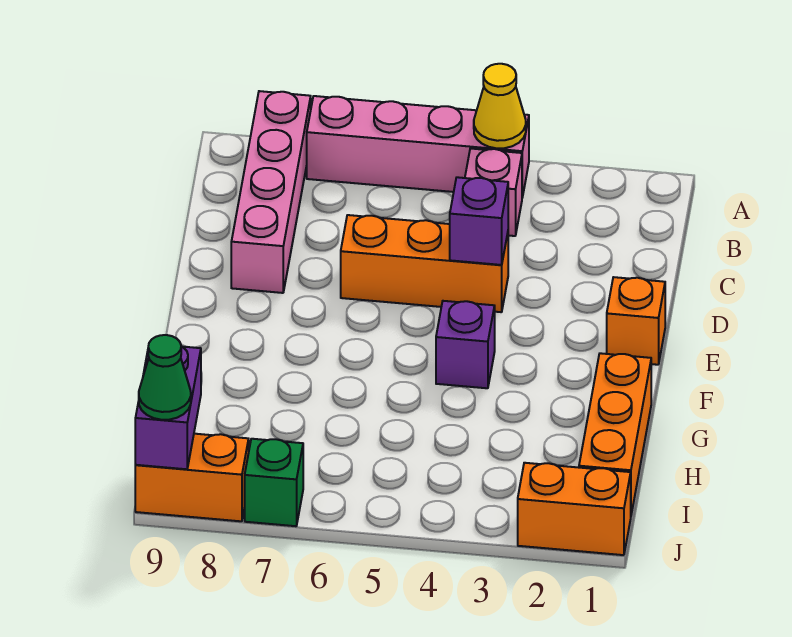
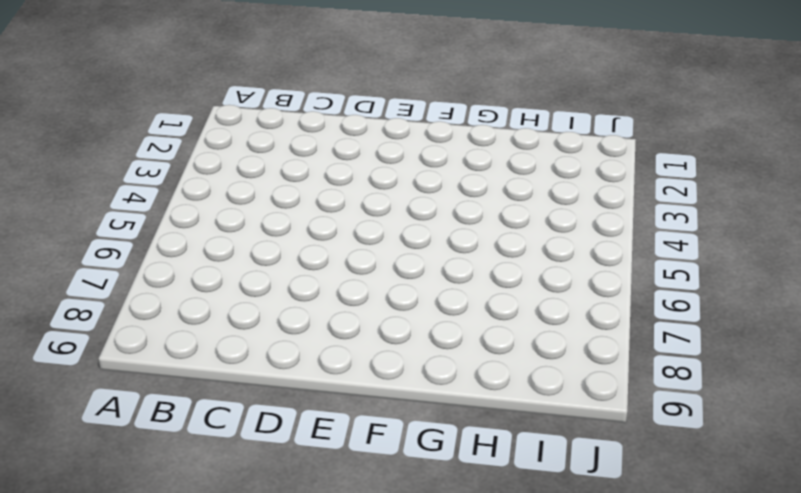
none -> pink 1x4 brick [307,96,529,198]
none -> pink 1x4 brick [231,91,311,293]
none -> pink 1x1 brick [465,149,522,236]

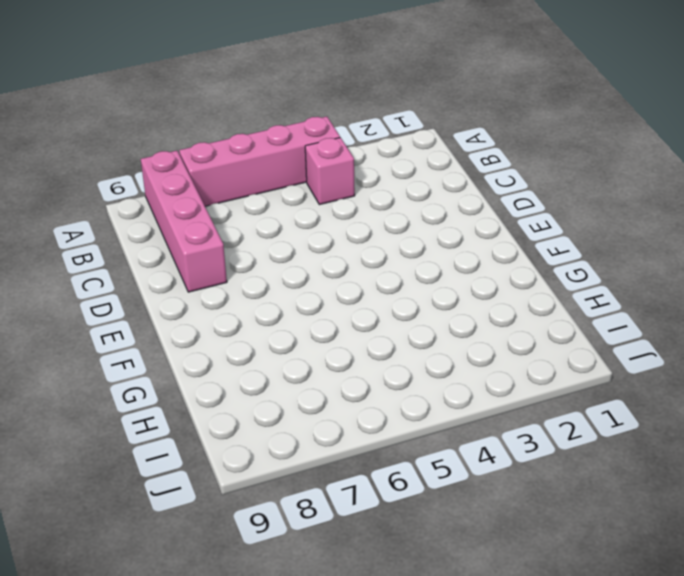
none -> orange 1x3 brick [341,215,508,312]
none -> orange 1x1 brick [607,277,665,365]
none -> purple 1x1 brick [436,301,495,388]

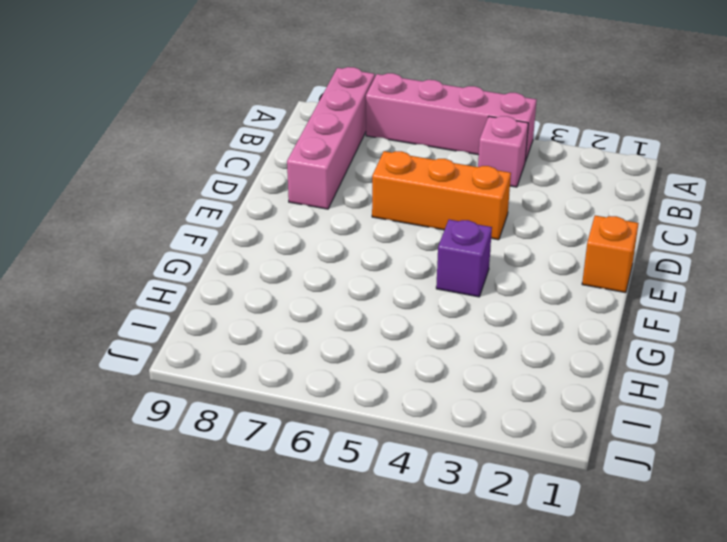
none -> orange 1x3 brick [579,353,651,514]
none -> orange 1x2 brick [518,463,631,555]
none -> green 1x1 brick [245,439,303,526]

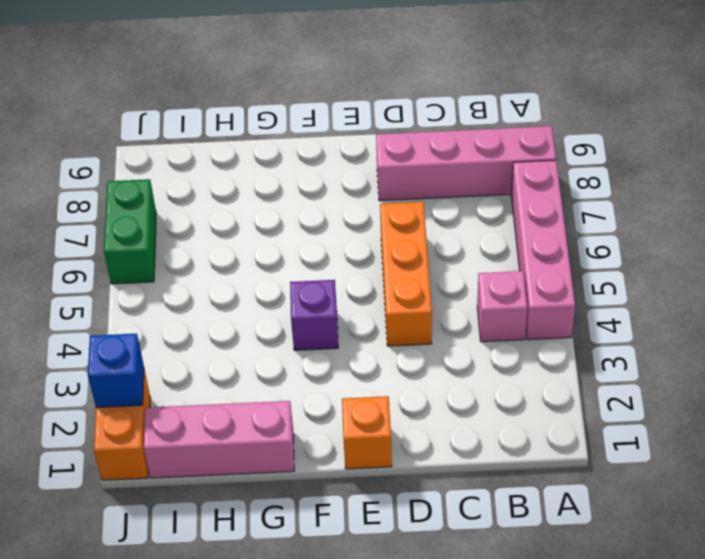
pink 1x3 brick [144,401,294,478] -> orange 1x3 brick [579,353,651,514]
blue 1x1 brick [88,334,144,408] -> none
green 1x2 brick [104,179,156,284] -> green 1x1 brick [245,439,303,526]
none -> orange 1x2 brick [135,434,249,521]
none -> yellow 1x1 cone [474,64,526,148]
none -> purple 1x1 brick [450,177,508,265]

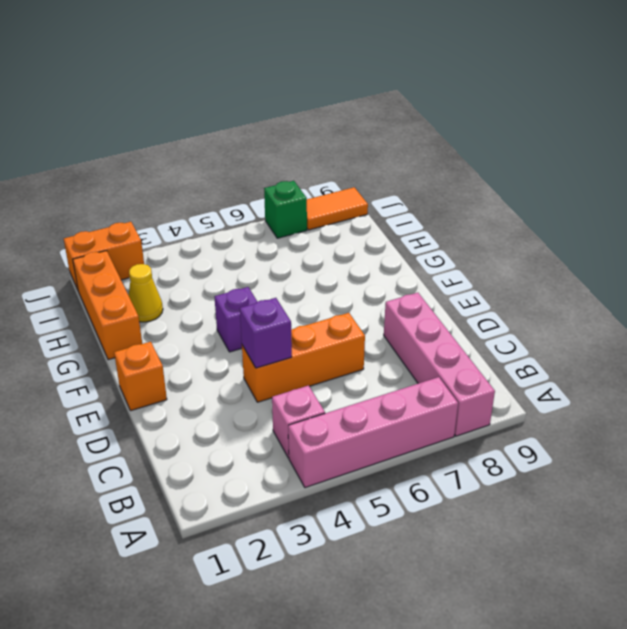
yellow 1x1 cone [129,264,163,322] -> yellow 1x1 cone moved to [474,64,526,148]
orange 1x2 tile [307,187,368,230] -> orange 1x2 brick [135,434,249,521]
none -> purple 1x2 brick [135,347,201,469]
none -> green 1x1 cone [139,335,191,420]

